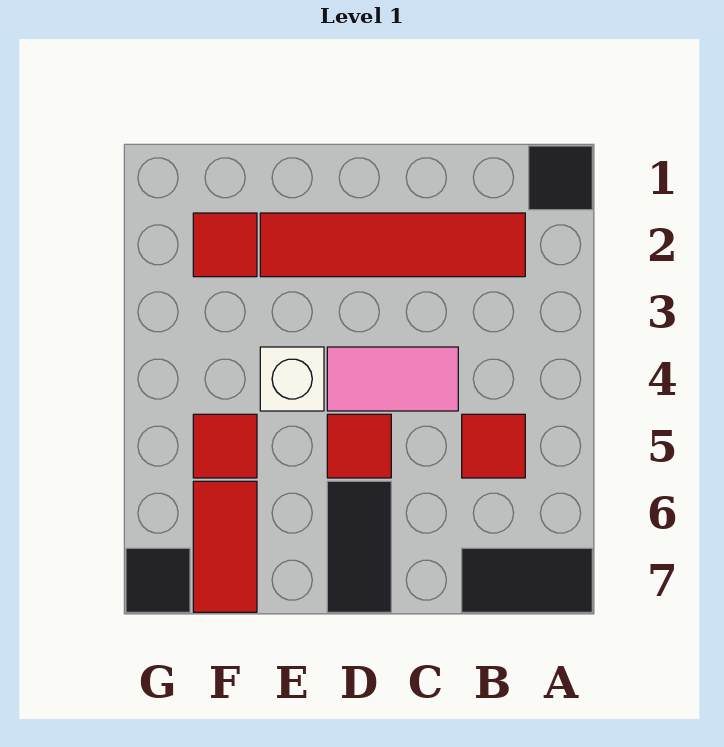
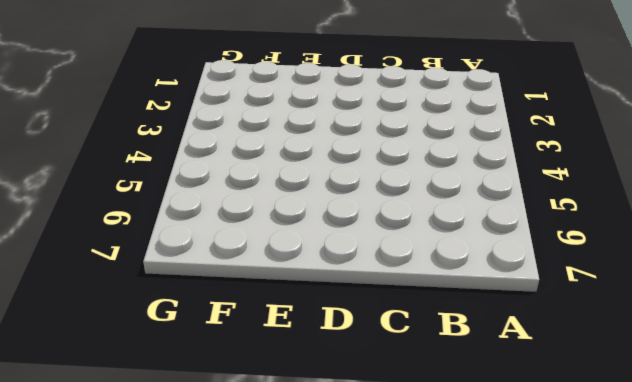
none -> black 1x1 tile [529,146,592,210]
none -> black 1x2 tile [462,548,592,612]
none -> red 1x4 tile [260,213,525,277]

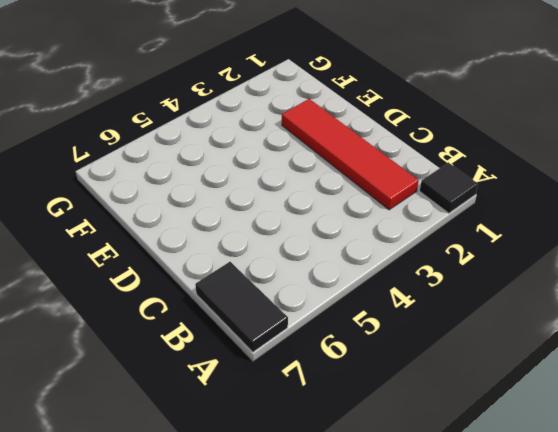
none -> red 1x1 tile [462,414,525,478]
none -> pink 1x2 tile [327,347,458,411]
none -> red 1x1 tile [327,414,391,478]

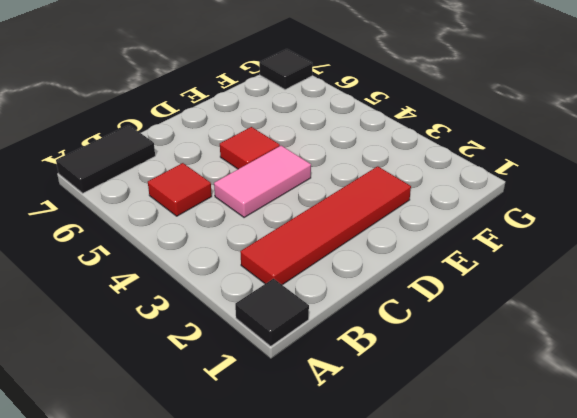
none -> black 1x2 tile [327,481,391,612]
none -> white 1x1 brick [260,347,324,411]
none -> red 1x1 tile [193,213,257,277]

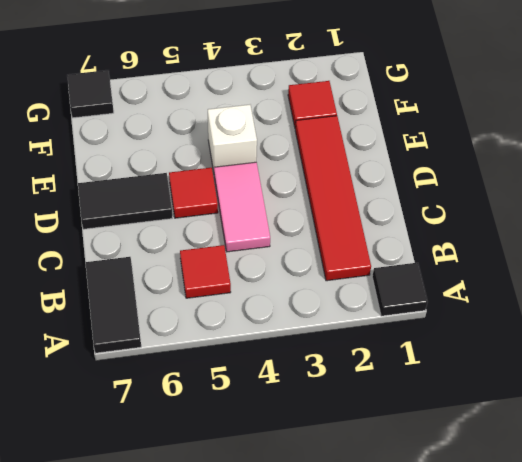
none -> red 1x1 tile [193,414,257,478]
none -> red 1x2 tile [193,481,257,612]

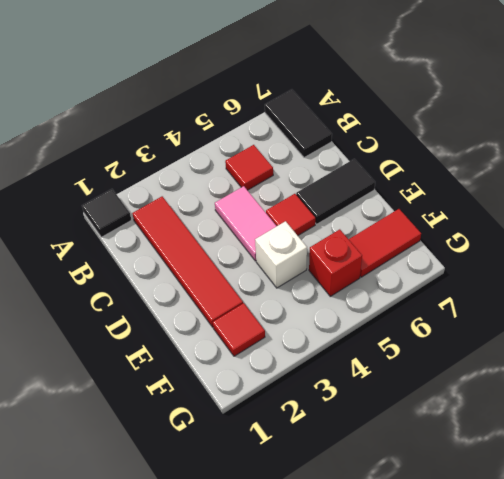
red 1x1 brick [309,229,362,296] -> red 1x1 tile [193,414,257,478]
none -> black 1x1 tile [126,548,190,612]

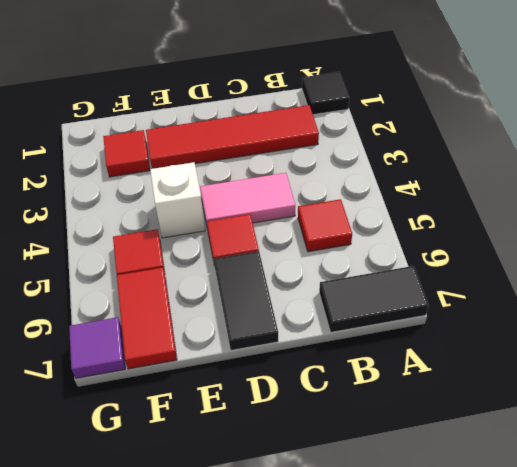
purple 1x1 tile [69,317,125,378] -> black 1x1 tile [126,548,190,612]

